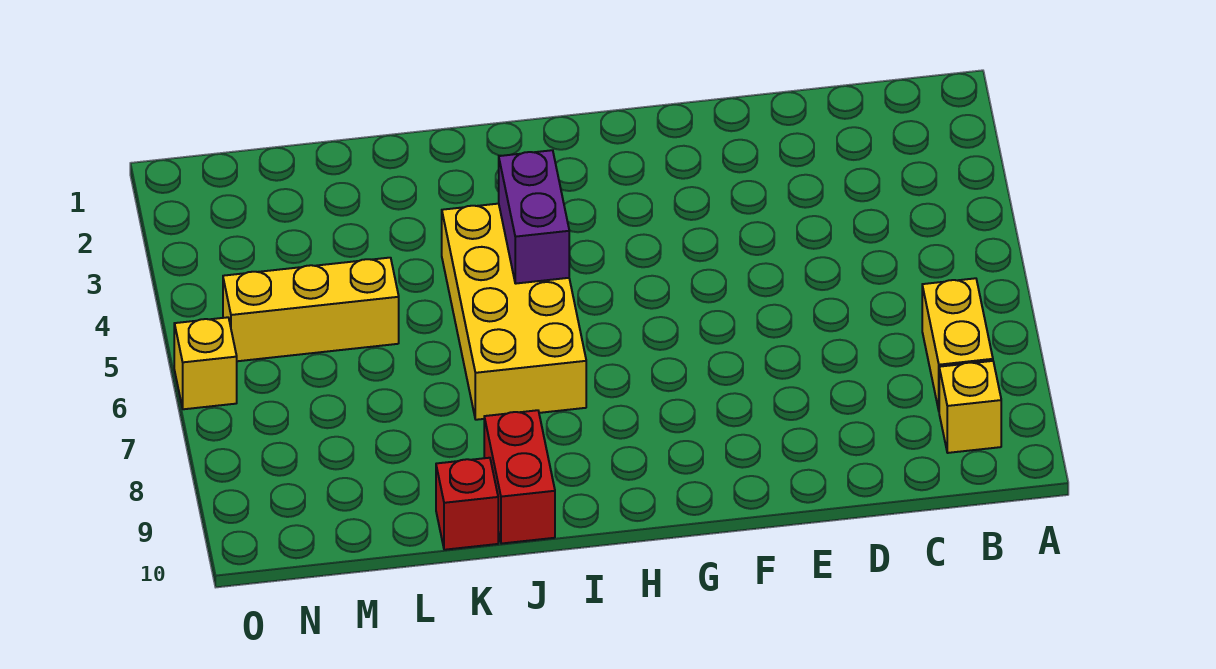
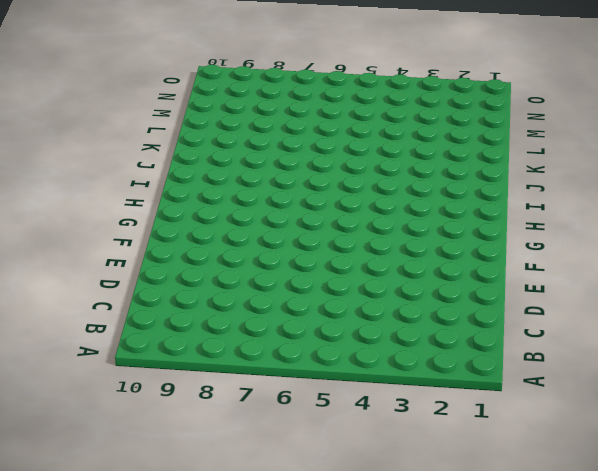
none -> yellow 1x2 brick [922,278,993,410]
none -> yellow 1x1 brick [939,361,1001,453]

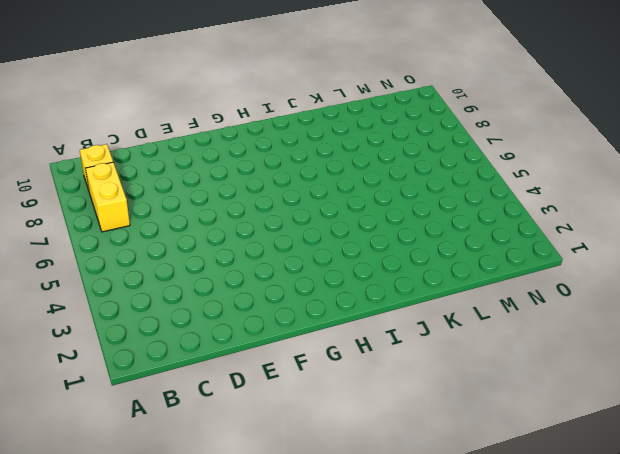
none -> yellow 2x4 brick [442,204,586,420]
none -> red 1x2 brick [484,410,555,544]

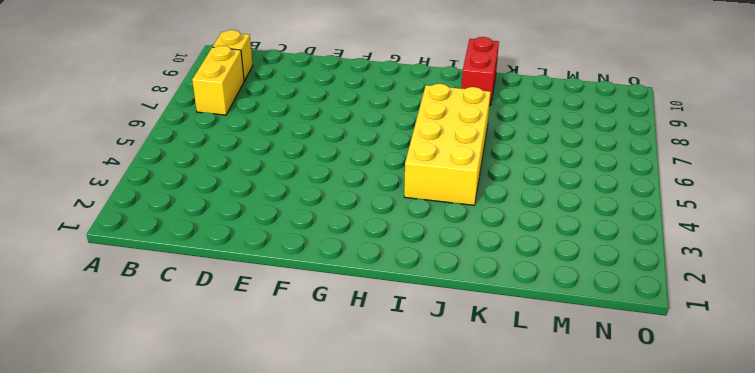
none -> red 1x1 brick [436,458,498,550]
none -> yellow 1x3 brick [223,258,399,361]

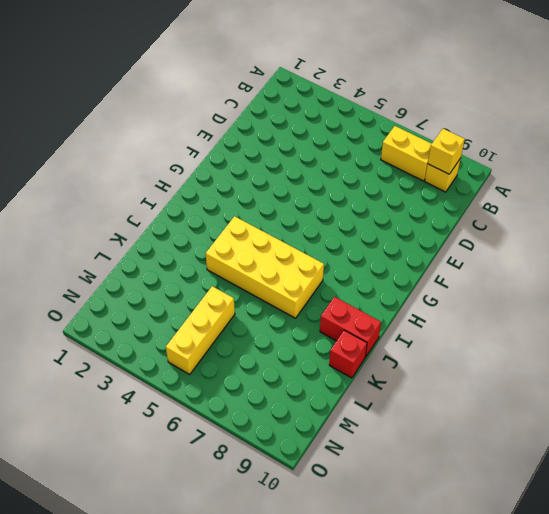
yellow 1x1 brick [428,129,465,174] -> yellow 1x1 brick moved to [174,317,237,409]
none -> purple 1x2 brick [499,150,569,284]

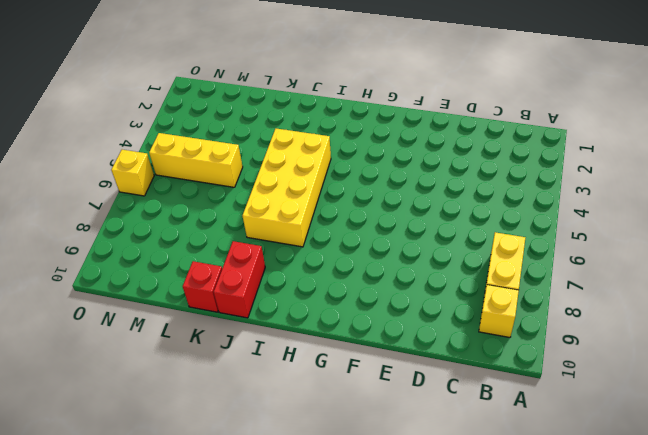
none -> purple 1x2 brick [499,150,569,284]

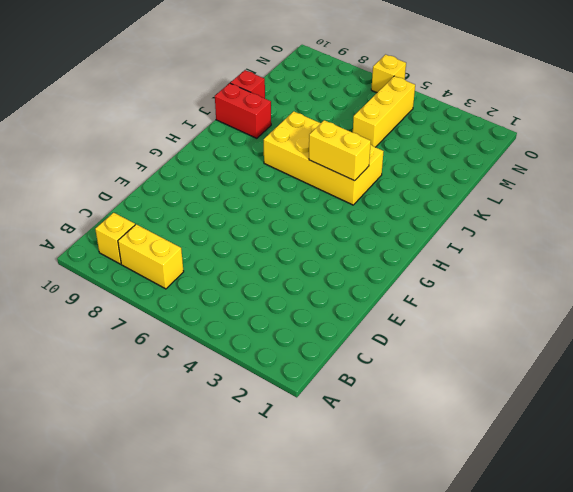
yellow 1x2 brick [309,120,371,181] -> purple 1x2 brick [499,150,569,284]

